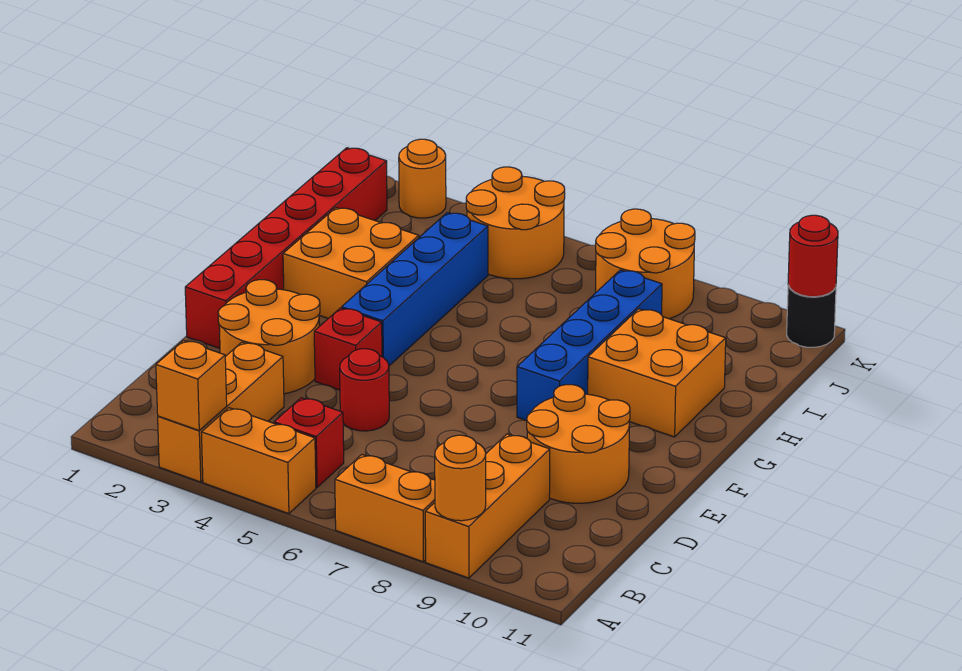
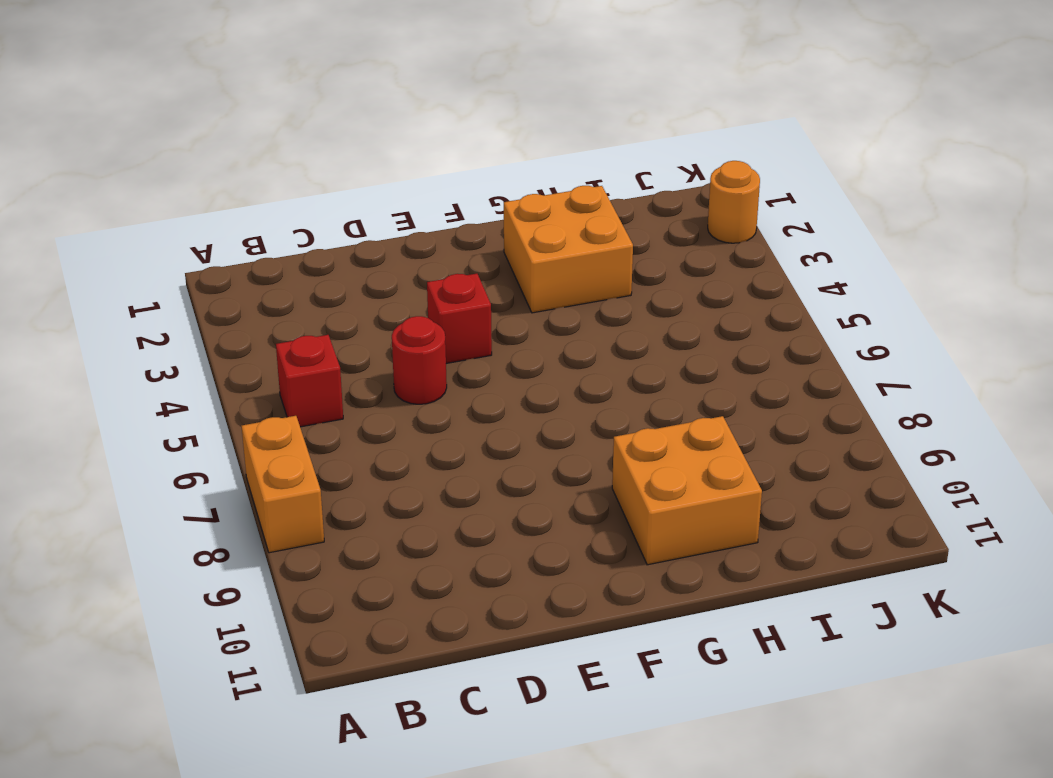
none -> orange 1x3 brick [158,342,284,482]
none -> orange 1x2 brick [201,408,316,514]
none -> orange 1x3 brick [425,434,550,578]

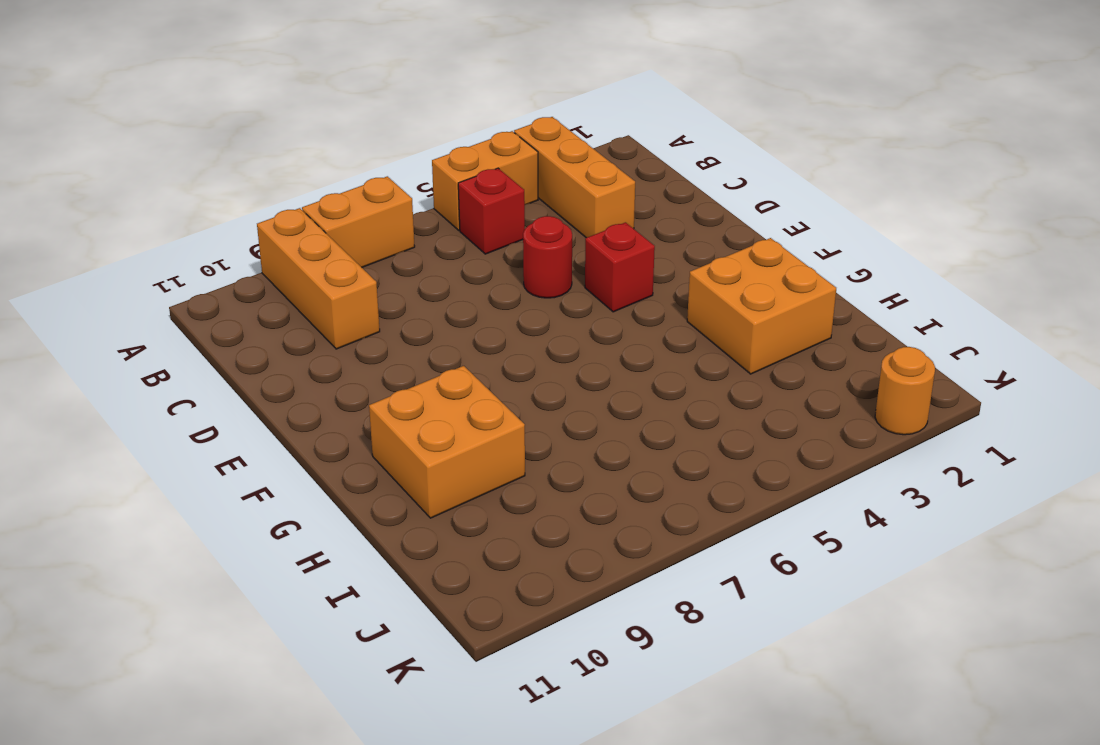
none -> orange 2x2 round brick [218,280,320,394]
none -> orange 2x2 round brick [527,385,630,503]
none -> red 1x6 brick [185,148,387,348]

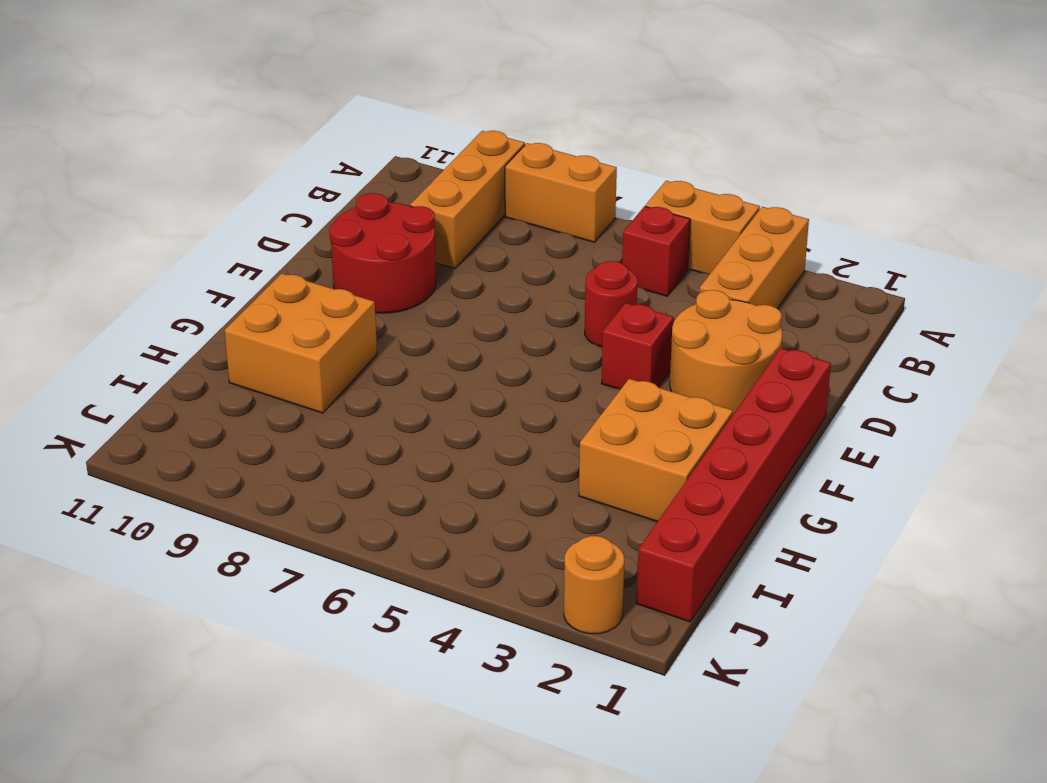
red 2x2 round brick [329,193,436,313] -> orange 2x2 round brick [527,385,630,503]
none -> blue 1x4 brick [342,213,488,366]
none -> blue 1x4 brick [517,270,662,421]
none -> orange 2x2 round brick [466,167,565,279]

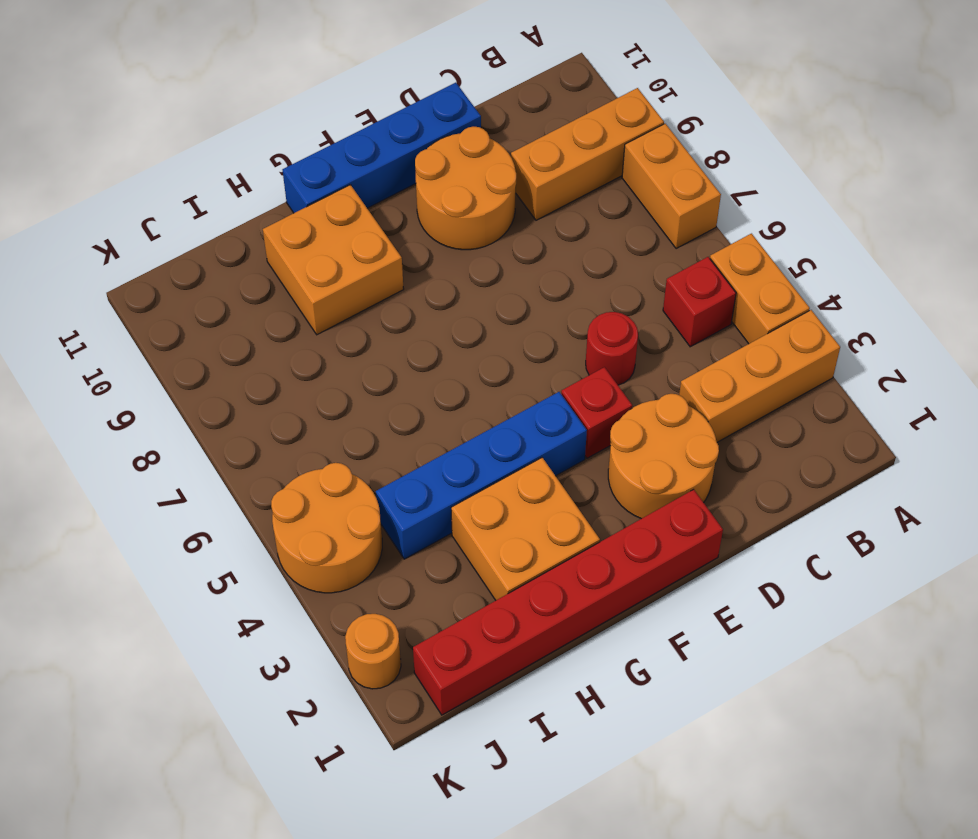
blue 1x4 brick [282,83,481,213] -> blue 1x4 brick moved to [517,270,662,421]
none -> orange 2x2 round brick [596,209,695,319]
none -> black 1x1 round brick [787,285,836,347]
none -> orange 1x1 brick [156,341,227,431]

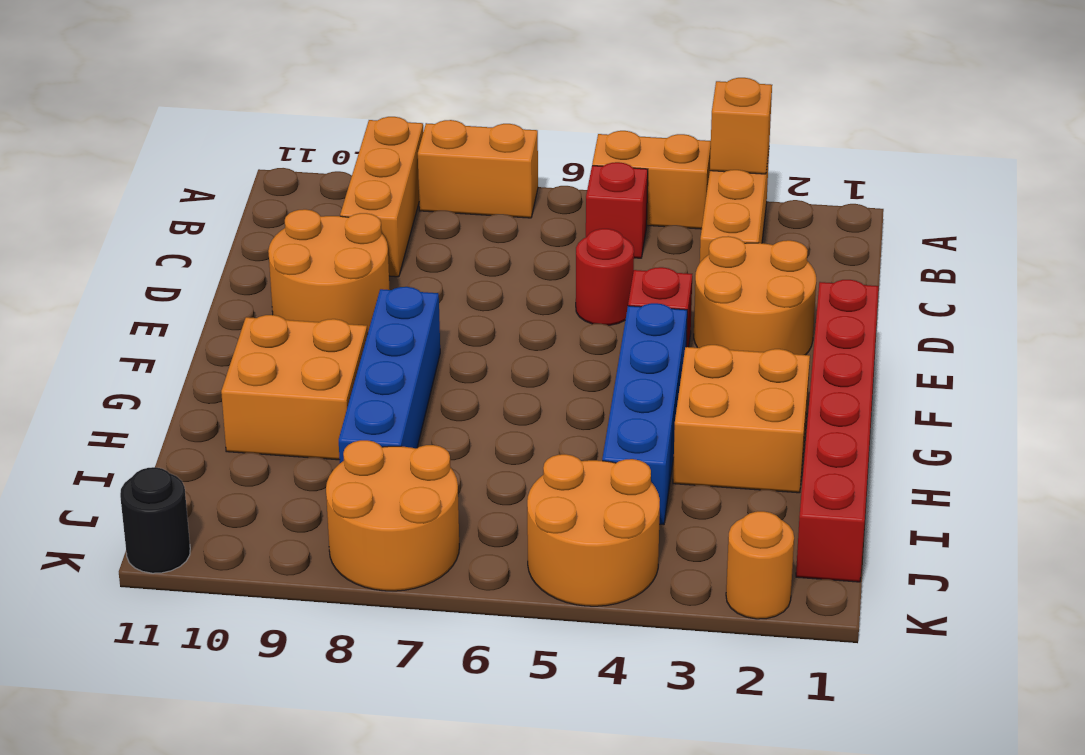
none -> orange 1x1 round brick [435,435,486,521]
none -> red 1x1 round brick [788,215,838,297]

